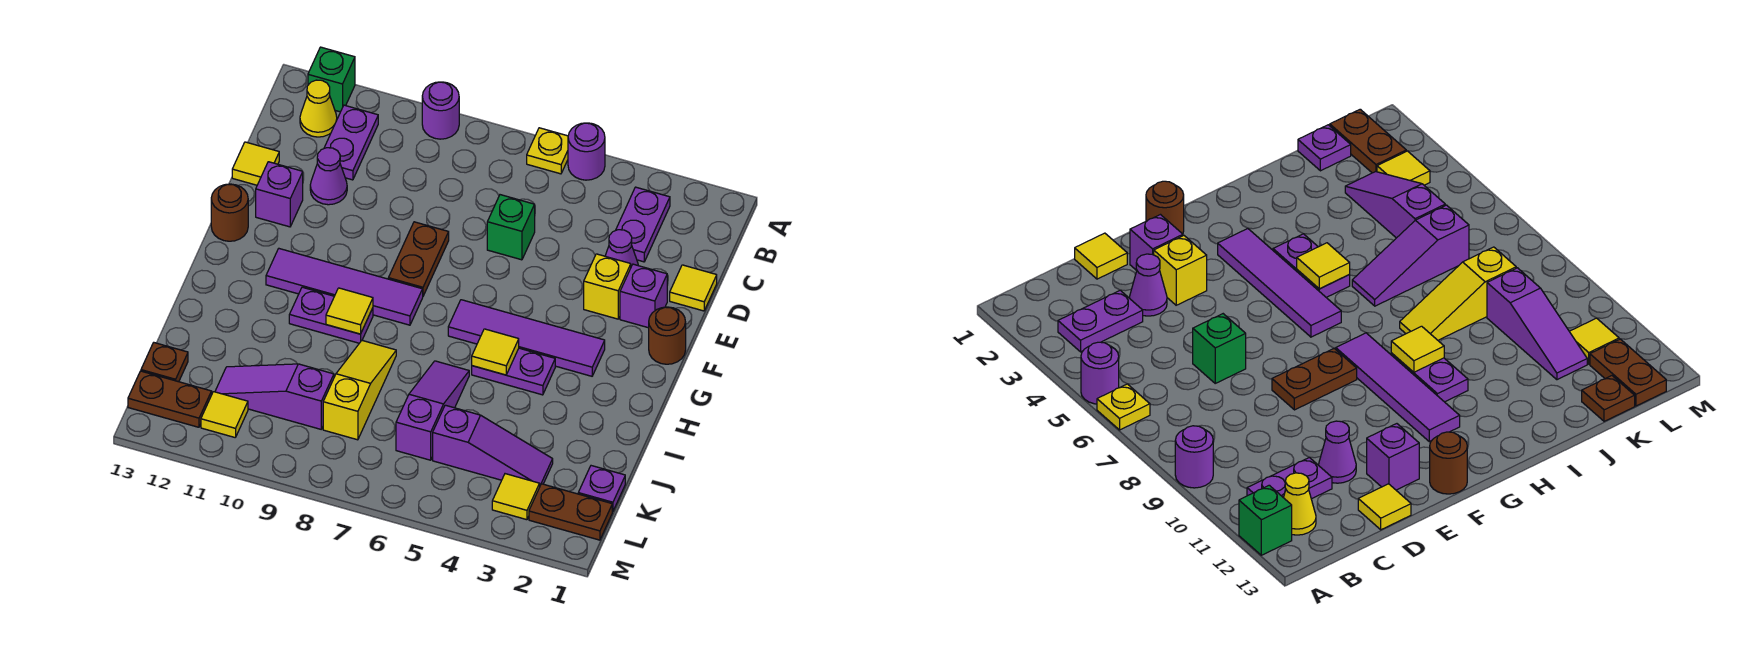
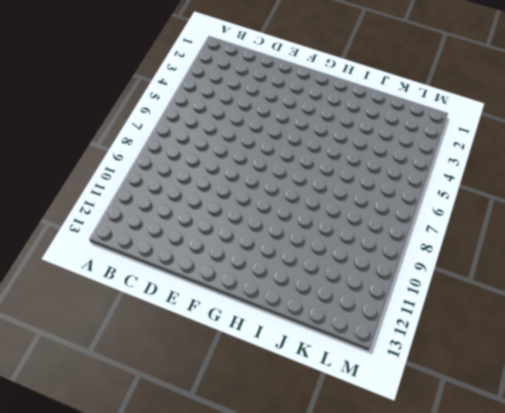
none -> purple 1x1 round brick [568,123,605,180]
none -> yellow 1x1 plate [527,128,568,174]
none -> purple 1x1 round brick [422,82,459,139]
none -> green 1x1 brick [308,47,355,112]

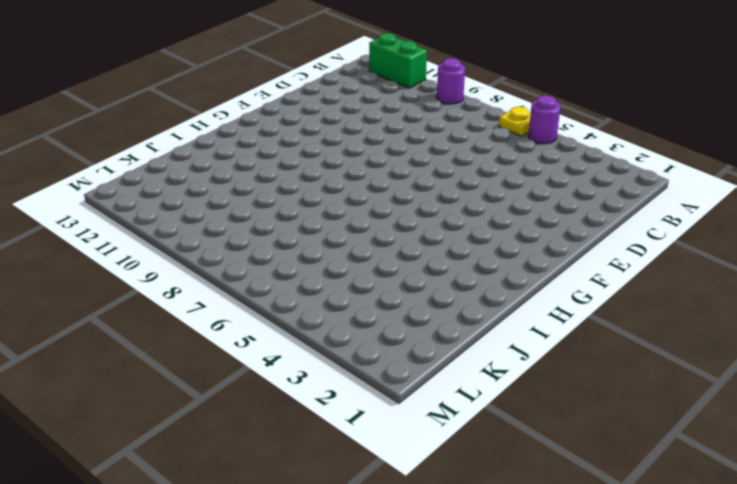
green 1x2 brick [369,33,427,88] -> green 1x1 brick [308,47,355,112]
none -> purple 1x2 plate [615,187,670,262]
none -> purple 1x2 plate [324,105,378,180]
none -> yellow 1x1 cone [300,80,337,137]
none -> yellow 1x1 tile [670,265,717,311]

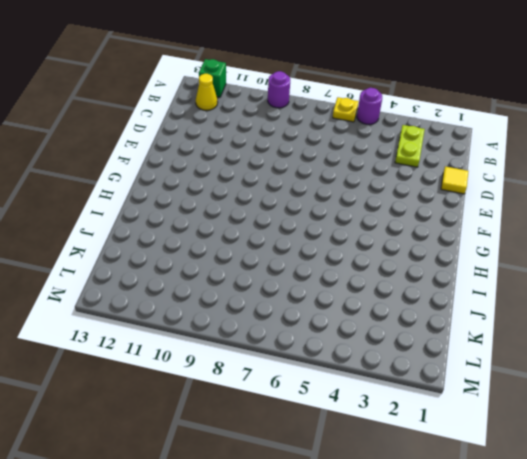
lime 1x2 plate [395,125,425,167] -> purple 1x2 plate [615,187,670,262]
none -> purple 1x2 plate [324,105,378,180]
none -> purple 1x1 cone [605,230,638,266]
none -> green 1x1 brick [487,195,535,260]
none -> purple 1x1 cone [310,148,347,205]

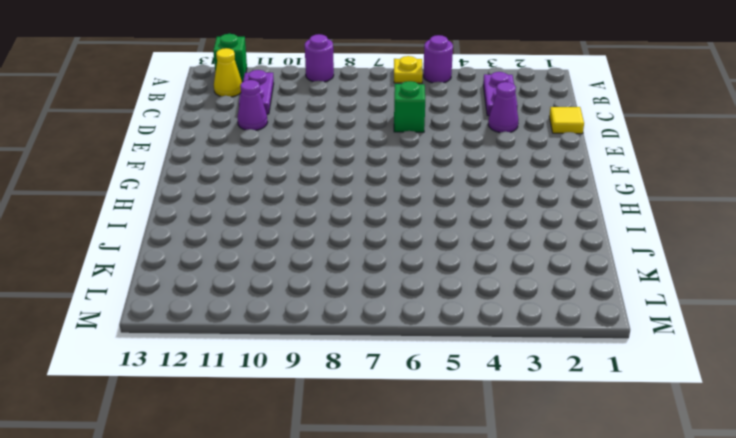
none -> yellow 1x1 tile [232,142,279,185]
none -> purple 1x1 brick [620,264,667,328]
none -> yellow 1x1 brick [584,254,631,319]
none -> brown 1x2 plate [388,222,449,296]

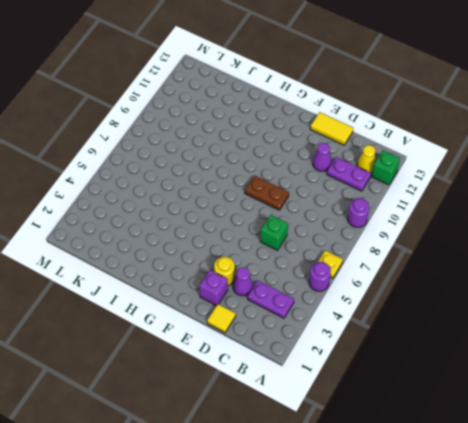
yellow 1x2 tile [310,112,353,145] -> yellow 1x1 tile [232,142,279,185]
yellow 1x1 round brick [214,257,235,286] -> yellow 1x1 brick [584,254,631,319]
none -> purple 1x1 brick [256,162,303,227]
none -> brown 1x1 round brick [649,307,686,364]
none -> brown 1x1 round brick [211,184,248,241]
none -> purple 1x4 tile [448,300,605,376]

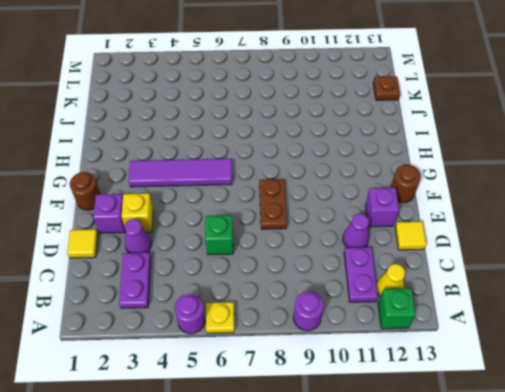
none -> purple 1x4 tile [266,249,423,325]
none -> purple 1x2 plate [472,348,555,395]
none -> purple 1x2 plate [289,287,373,343]
none -> purple 1x3 slope [396,361,469,460]

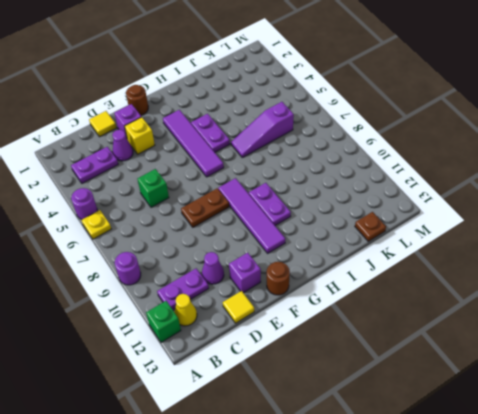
none -> yellow 1x3 slope [323,341,396,440]
none -> purple 1x1 plate [578,466,625,511]
none -> purple 1x3 slope [433,405,553,485]
none -> purple 1x3 slope [215,364,334,429]

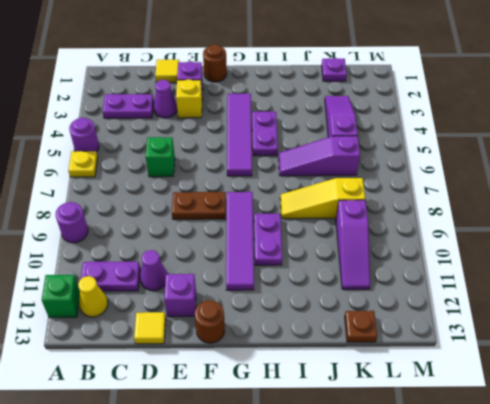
none -> brown 1x2 plate [529,484,612,540]
none -> yellow 1x1 tile [492,474,540,520]
none -> yellow 1x1 tile [201,392,248,437]
none -> brown 1x2 plate [128,371,212,427]

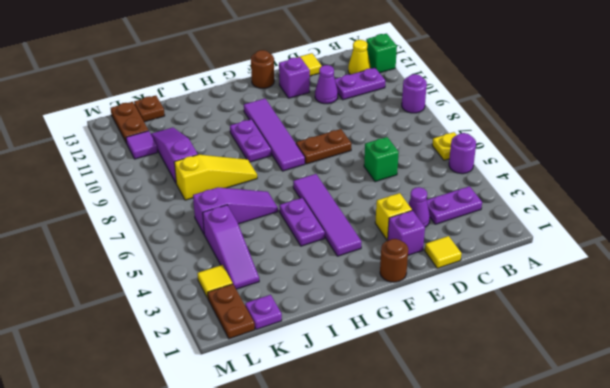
purple 1x1 tile [126,131,158,159] -> yellow 1x1 tile [201,392,248,437]
none -> yellow 1x1 tile [472,329,519,375]
none -> yellow 1x1 tile [326,288,373,334]

